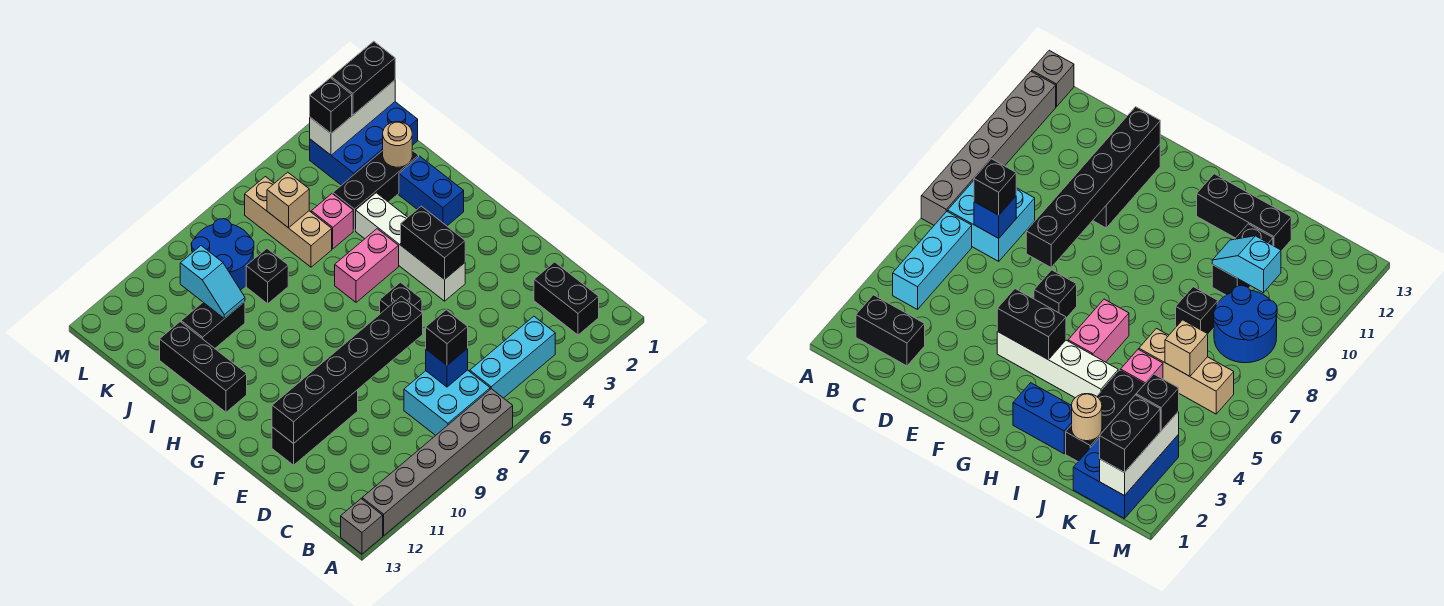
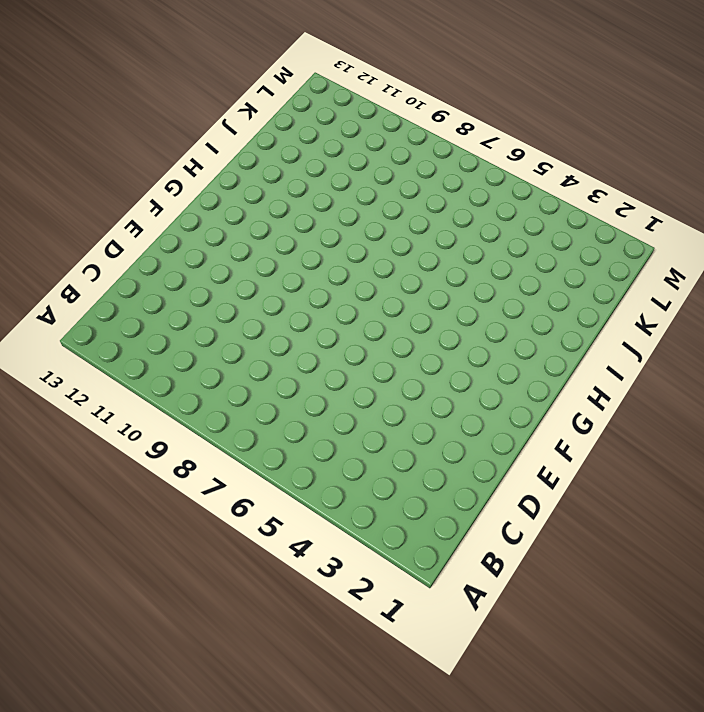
none -> grey 1x6 brick [362,389,513,536]
none -> grey 1x1 brick [341,499,383,554]
none -> black 1x2 brick [534,262,599,335]

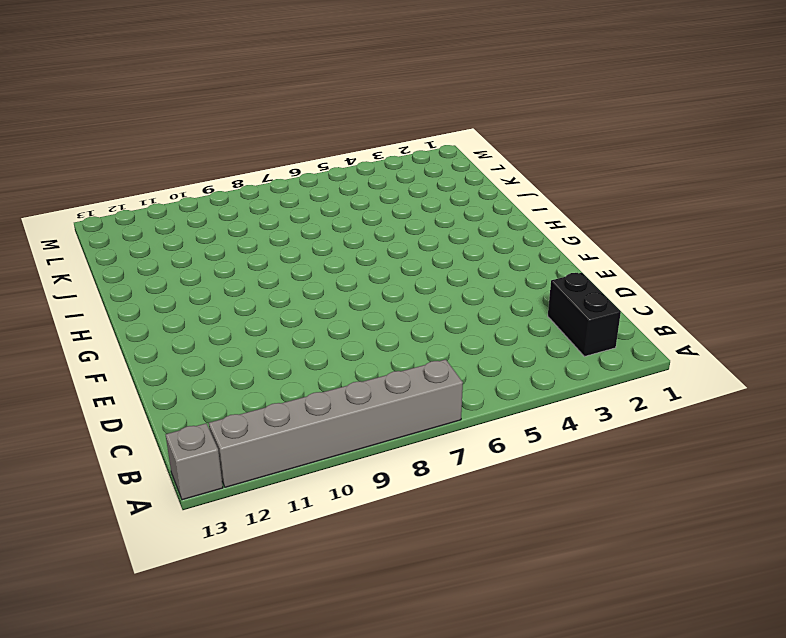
none -> cyan 1x3 brick [470,316,555,398]
none -> cyan 2x2 brick [404,370,490,435]
none -> black 1x3 brick [272,390,358,465]

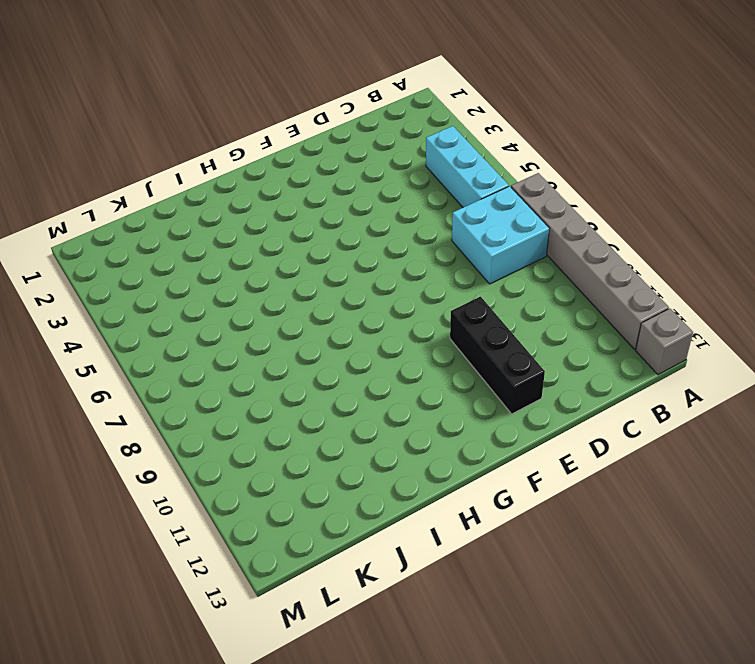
none -> black 1x2 brick [534,262,599,335]
none -> white 1x4 brick [356,193,465,301]
none -> black 1x1 brick [380,282,422,314]

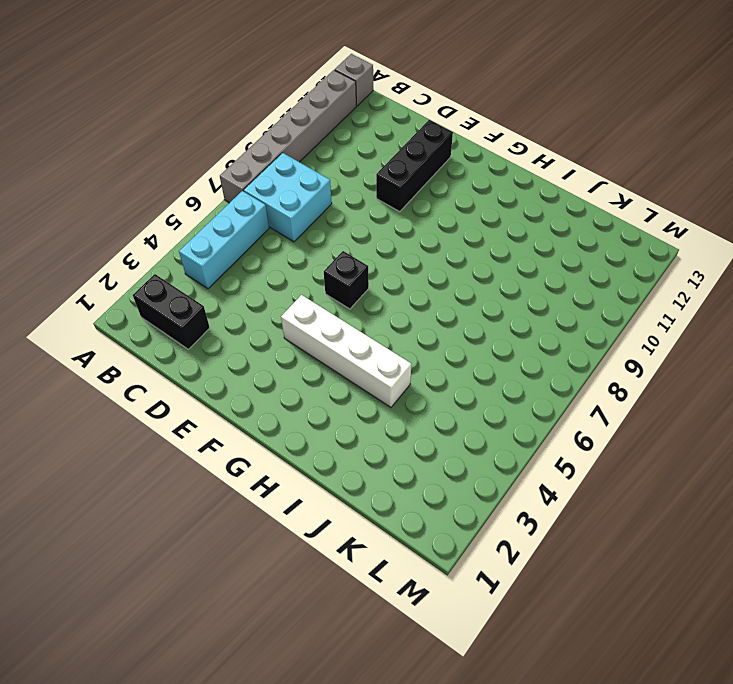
none -> blue 1x2 brick [399,156,464,226]
none -> pink 1x2 brick [335,229,399,302]
none -> black 1x3 brick [160,322,247,412]

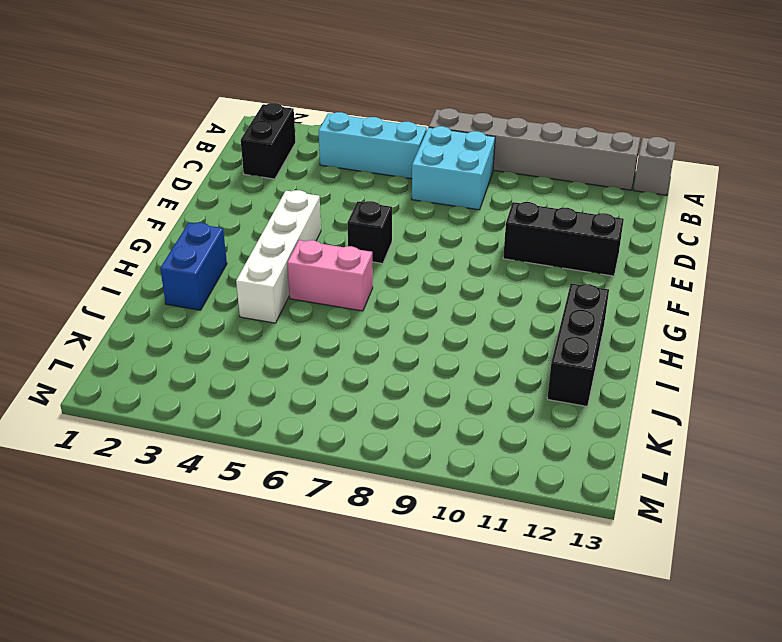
none -> black 1x3 brick [333,150,419,231]
none -> pink 1x1 brick [311,194,353,249]
none -> tan 1x3 brick [245,177,332,267]

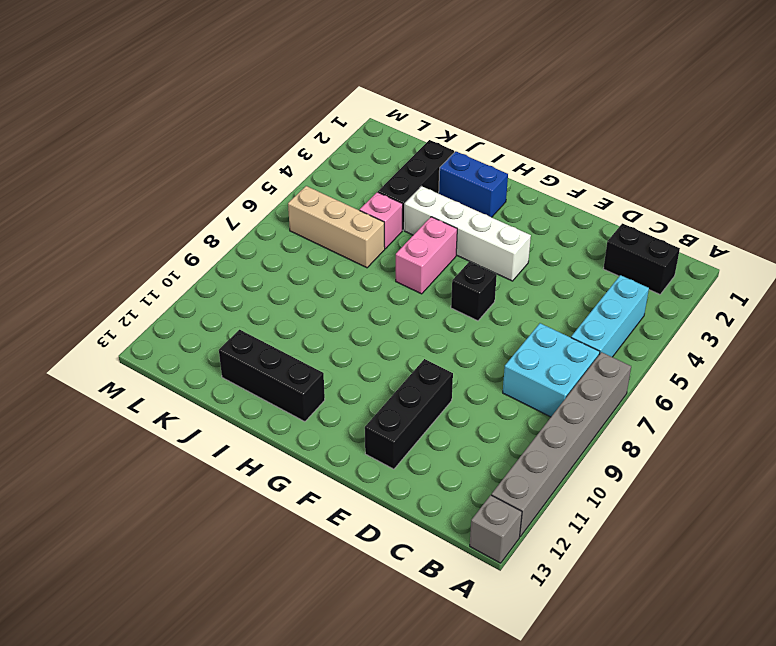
none -> black 1x1 brick [246,249,288,304]
none -> black 1x2 brick [181,302,245,348]
none -> blue 2x3 brick [310,102,418,185]

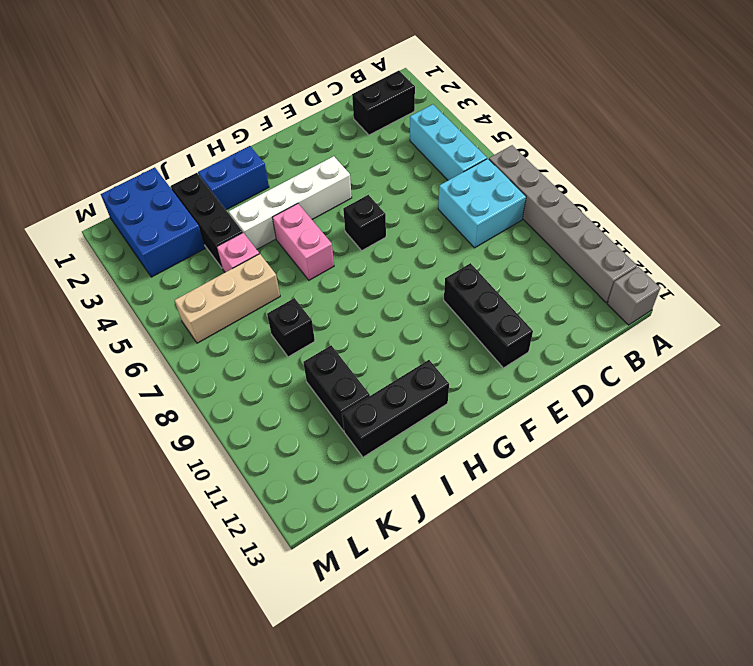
none -> blue 2x2 round brick [191,219,254,290]
none -> blue 1x1 brick [426,348,468,387]
none -> black 1x6 brick [272,296,423,444]

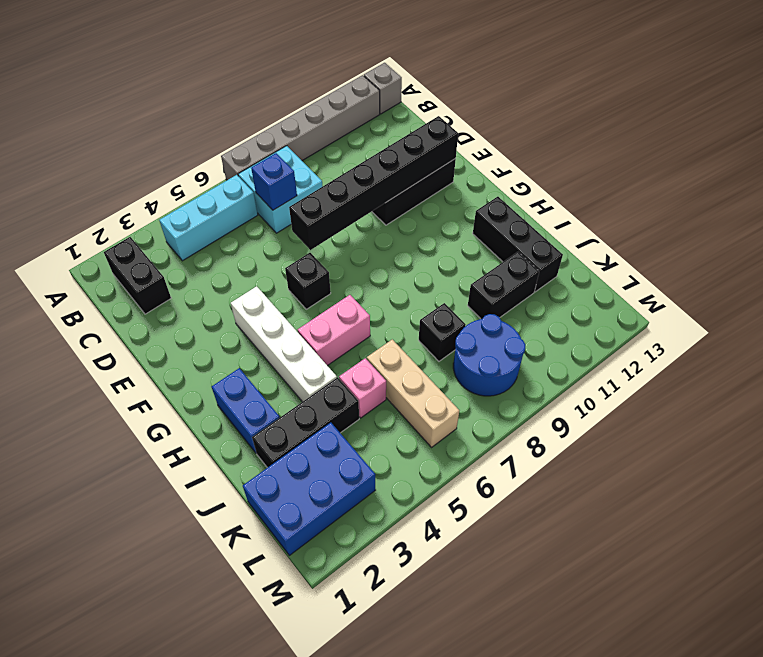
none -> black 1x2 brick [401,206,465,279]
none -> tan 1x1 round brick [383,122,412,167]
none -> cyan 1x2 slope [180,246,245,319]

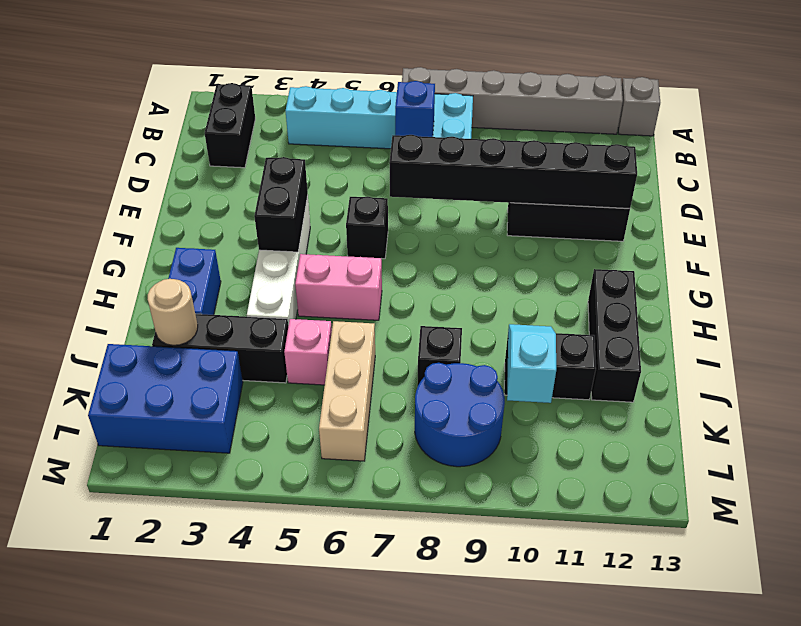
none -> tan 1x1 brick [267,172,309,228]
none -> white 1x3 brick [310,80,395,155]
none -> black 1x1 brick [426,310,468,365]

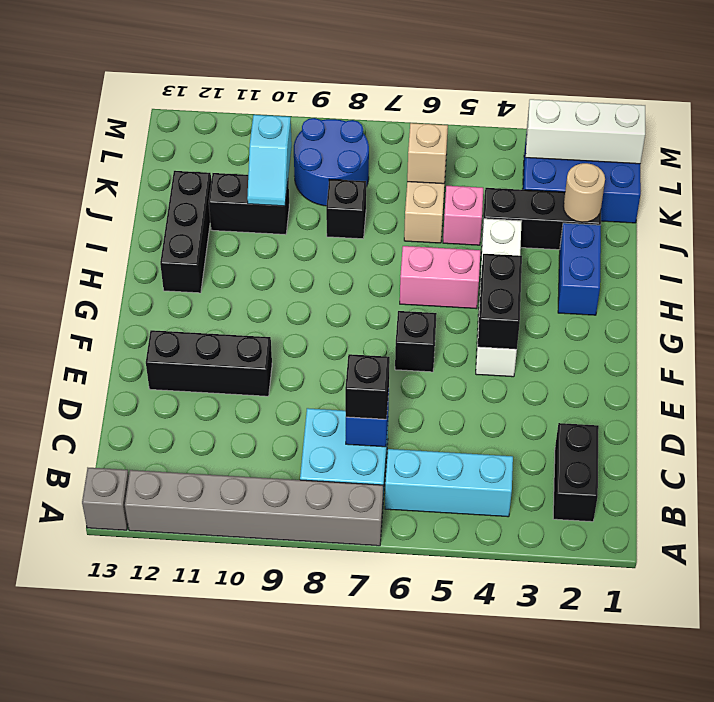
none -> black 1x6 brick [272,296,423,444]
none -> black 1x2 brick [331,41,395,115]
none -> black 1x1 brick [310,78,352,133]

